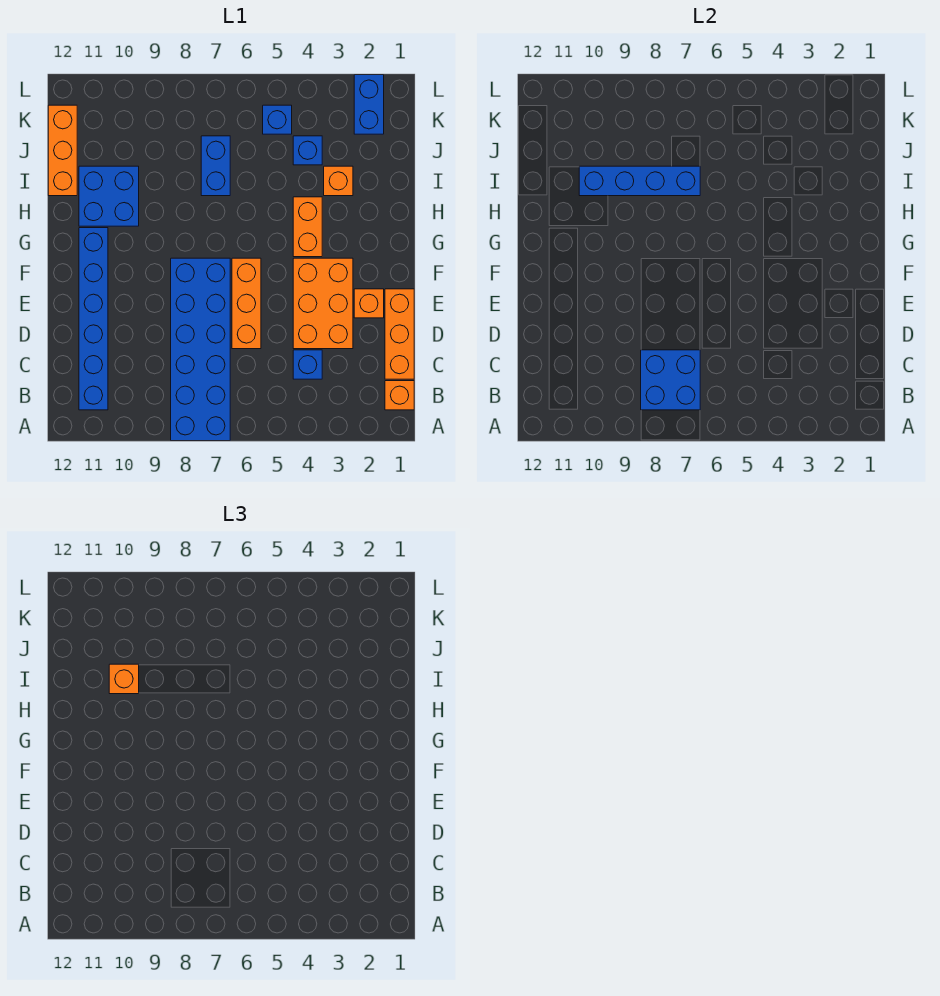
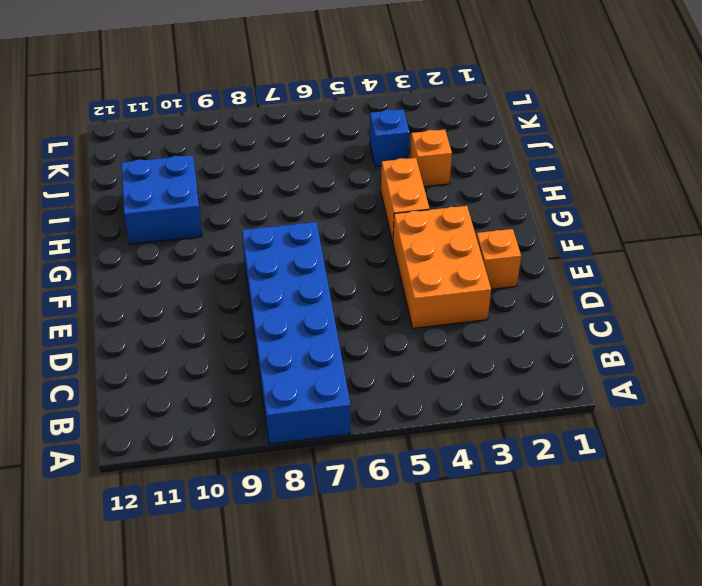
none -> orange 1x1 brick [385,381,414,410]
none -> blue 1x6 brick [79,228,108,410]
none -> orange 1x3 brick [385,289,414,379]

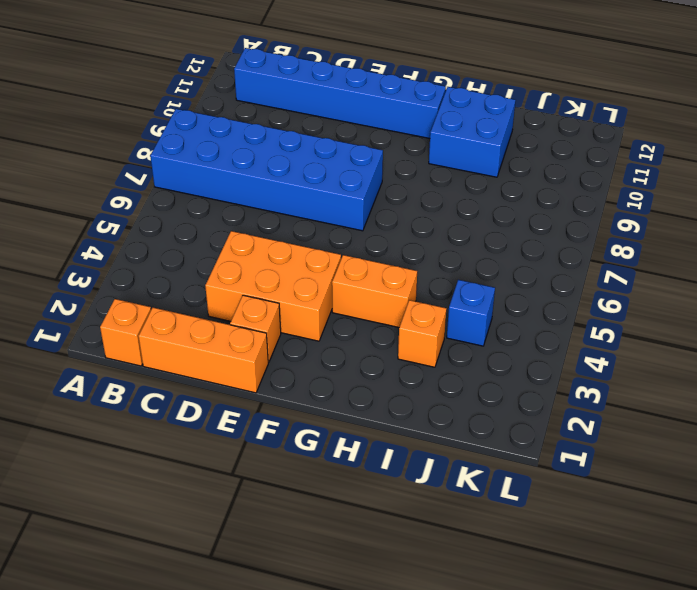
none -> blue 1x1 brick [293,350,322,379]
none -> orange 1x3 brick [232,258,261,349]
none -> blue 1x2 brick [201,136,230,196]

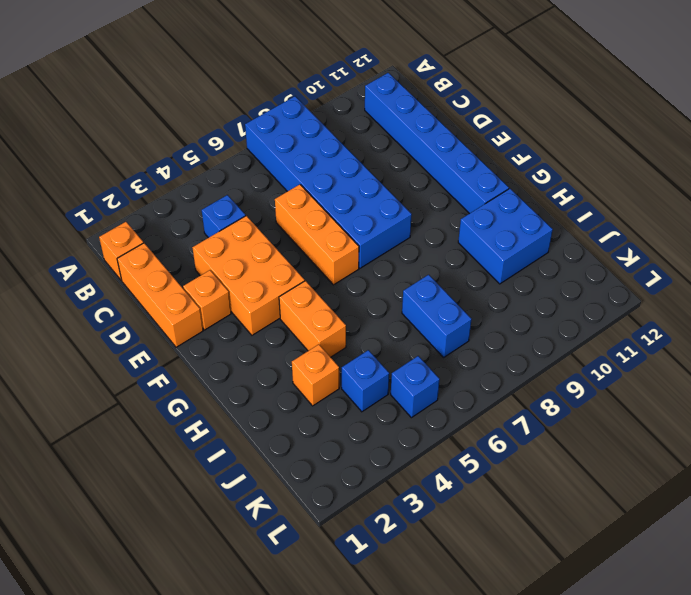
none -> orange 1x3 brick [48,105,77,196]
none -> blue 1x2 brick [354,75,384,134]
none -> blue 2x2 brick [641,350,700,410]

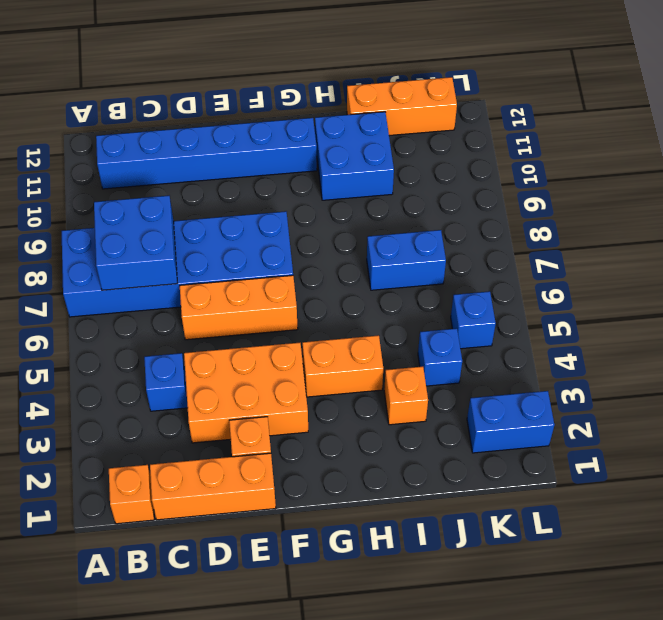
none -> blue 1x4 brick [579,166,700,196]
none -> orange 1x1 brick [109,664,139,694]

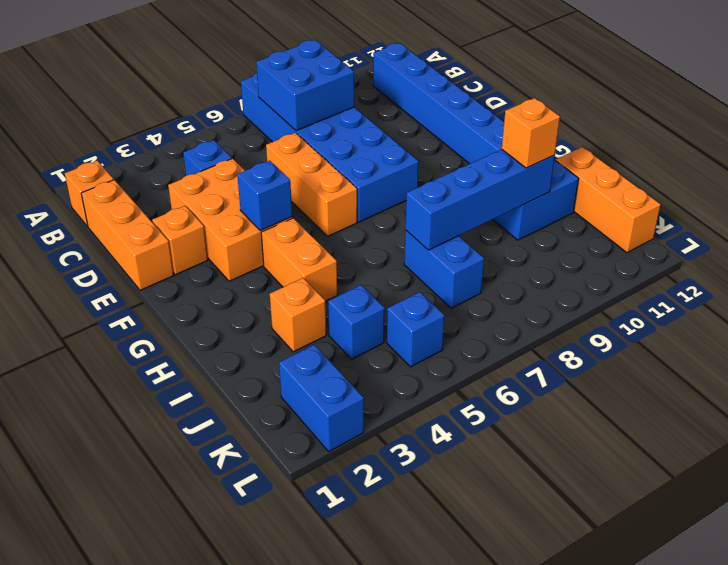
blue 1x1 brick [237,161,292,231] -> none

